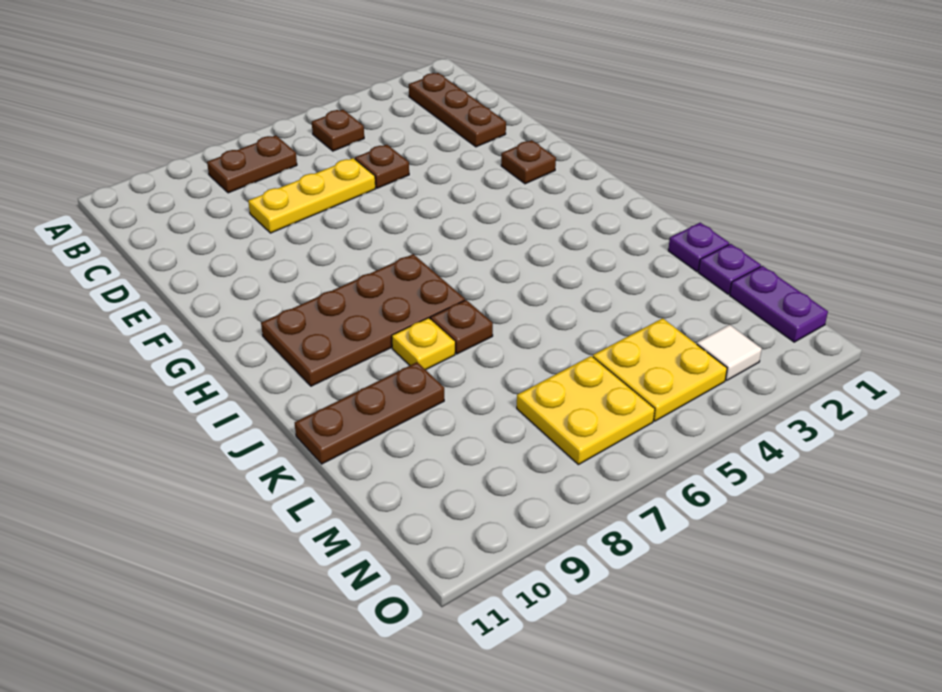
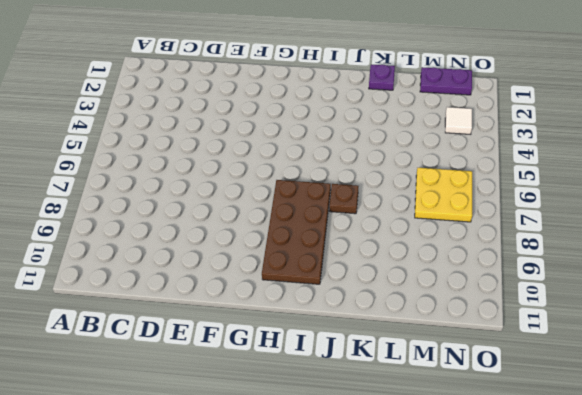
none -> brown 1x3 plate [409,73,506,147]
none -> brown 1x1 plate [312,110,364,151]
none -> brown 1x2 plate [207,135,297,193]

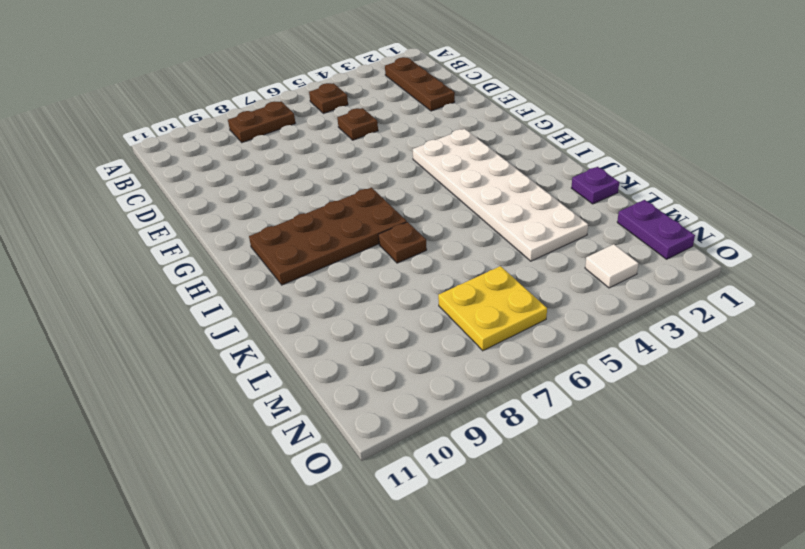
white 2x6 plate [413,129,588,261] -> none
none -> yellow 1x3 plate [248,158,376,233]
none -> brown 1x1 plate [501,140,556,184]
none -> yellow 1x1 plate [392,318,455,370]

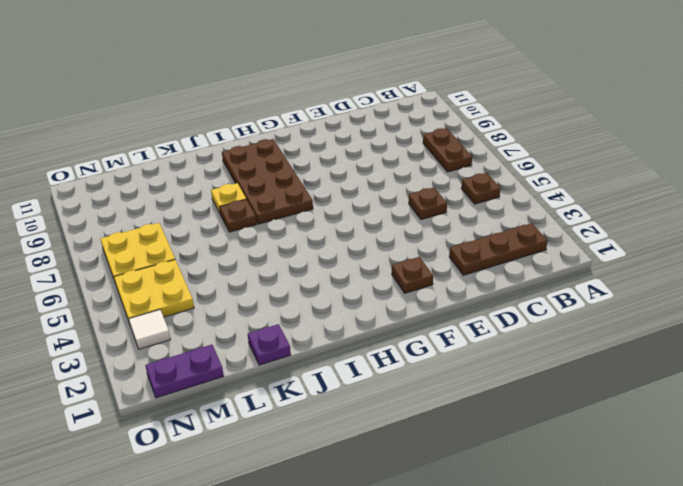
none -> yellow 1x3 plate [248,158,376,233]
none -> brown 1x3 plate [295,362,444,464]
none -> purple 1x1 plate [698,244,761,294]

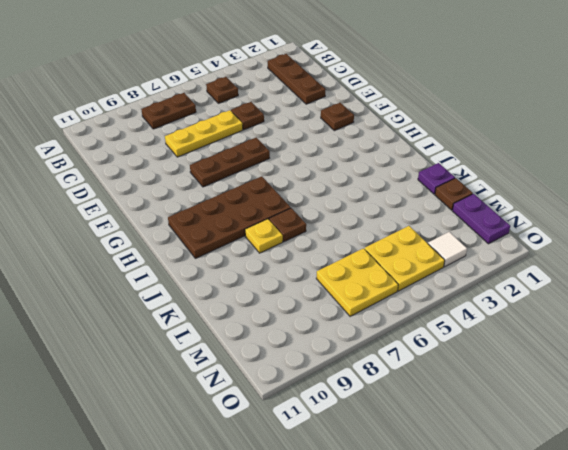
brown 1x3 plate [190,137,270,187] -> brown 1x3 plate moved to [295,362,444,464]
brown 1x1 plate [435,178,473,210] -> purple 1x1 plate [698,244,761,294]

